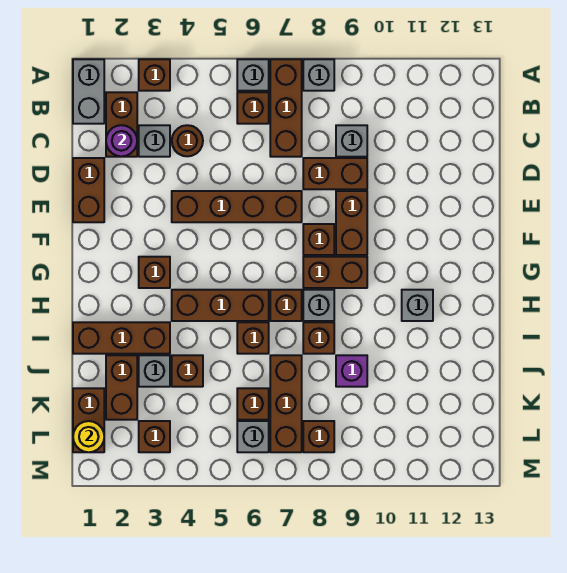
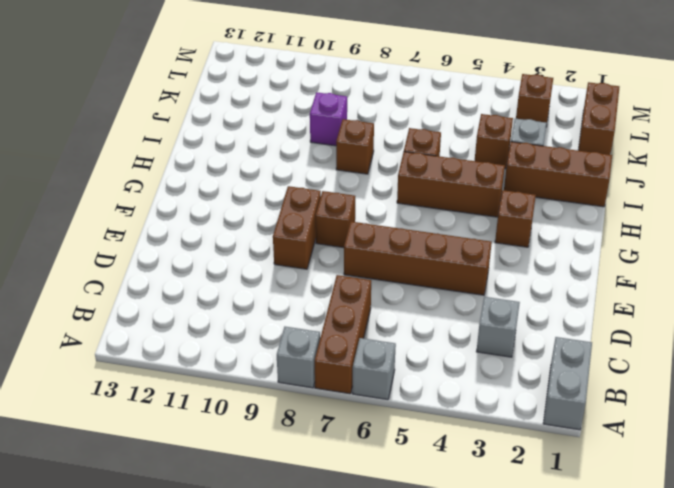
none -> brown 1x1 brick [139,59,170,91]
none -> brown 1x2 brick [106,92,137,157]
none -> brown 1x1 brick [237,92,269,124]
none -> brown 1x1 round brick [172,125,203,156]

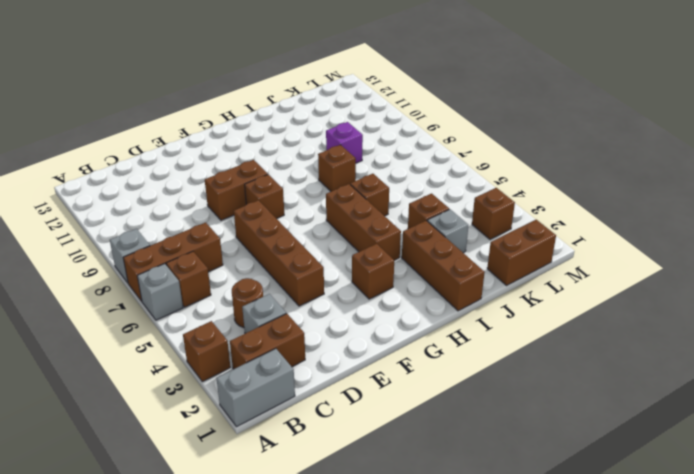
none -> grey 1x1 brick [336,125,367,157]
none -> brown 1x2 brick [73,158,104,222]
none -> brown 1x2 brick [303,158,367,189]
none -> brown 1x2 brick [303,257,367,288]

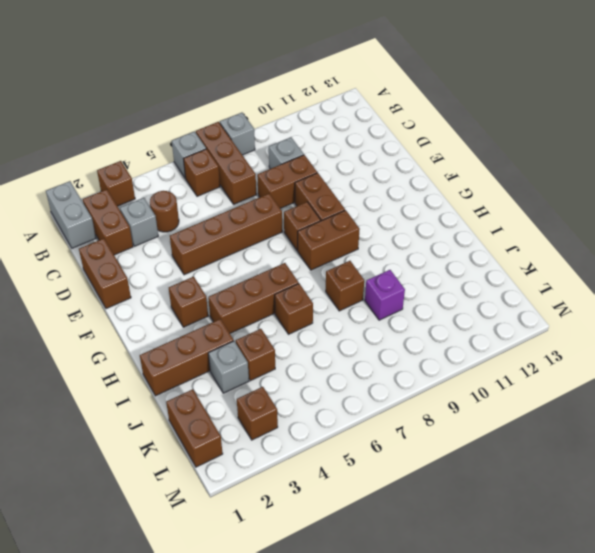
none -> brown 1x1 brick [270,290,302,321]
none -> grey 1x1 brick [303,290,334,321]
none -> grey 1x1 brick [402,290,433,321]
none -> brown 1x2 brick [106,355,137,420]

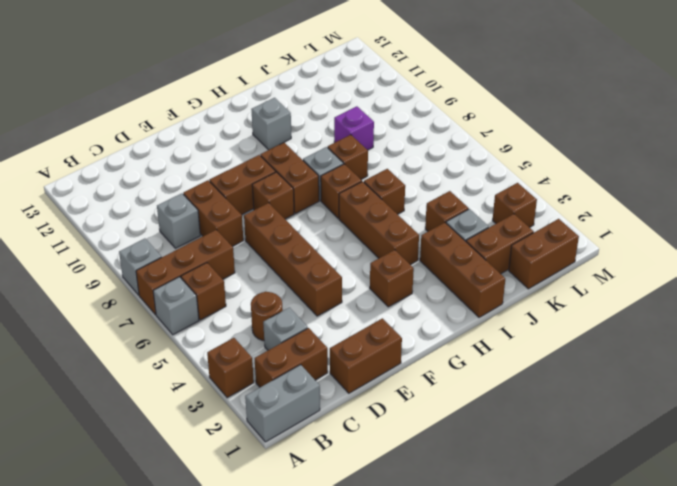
none -> brown 1x3 brick [270,355,302,452]
none -> brown 1x1 brick [237,388,269,420]
none -> grey 1x1 brick [237,421,269,452]
none -> brown 1x1 brick [303,421,334,452]

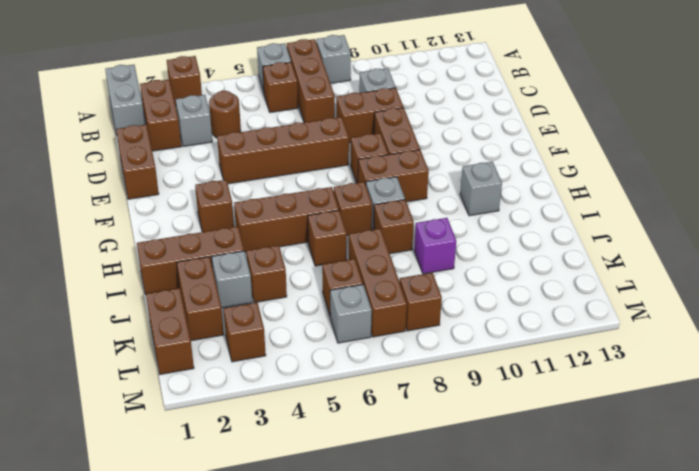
none -> purple 1x1 round brick [106,125,137,157]
none -> yellow 1x1 round brick [73,421,104,452]

